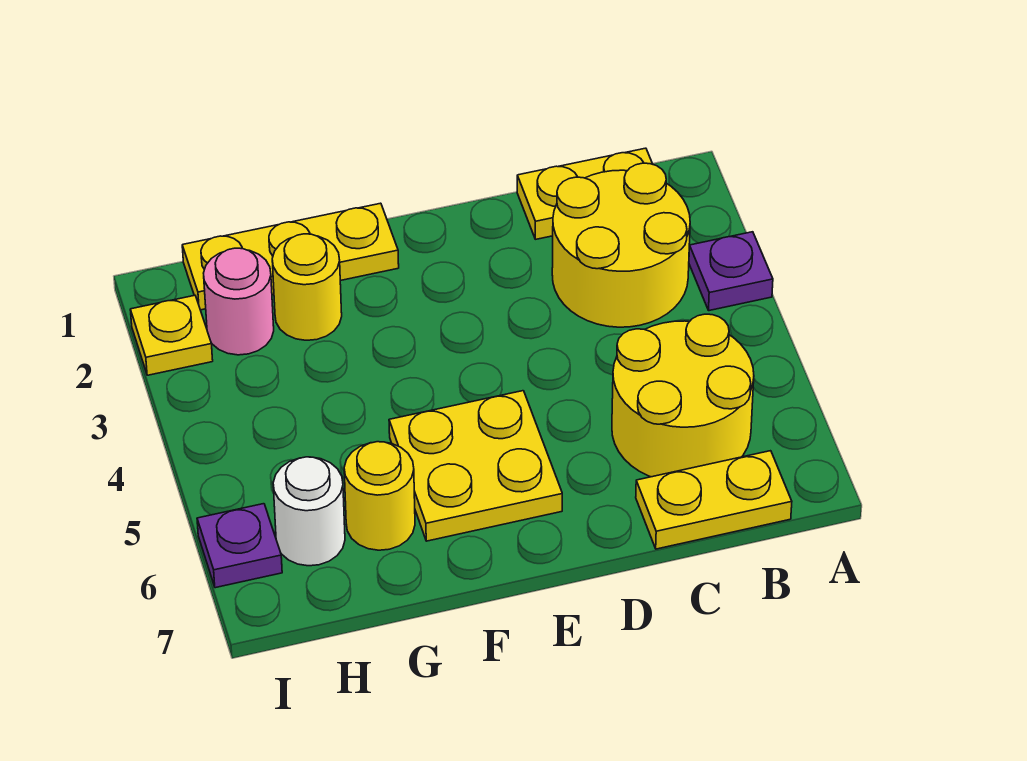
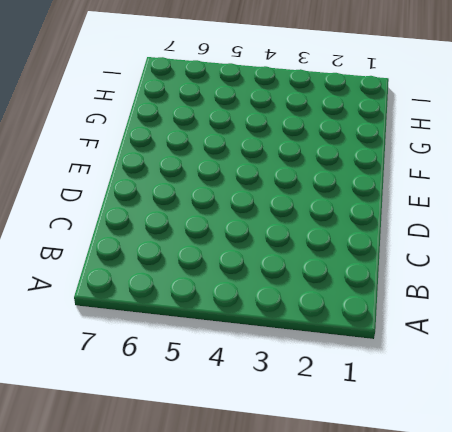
none -> purple 1x1 plate [689,232,773,311]
none -> yellow 1x2 plate [517,148,652,239]
none -> yellow 2x2 round brick [552,163,690,327]

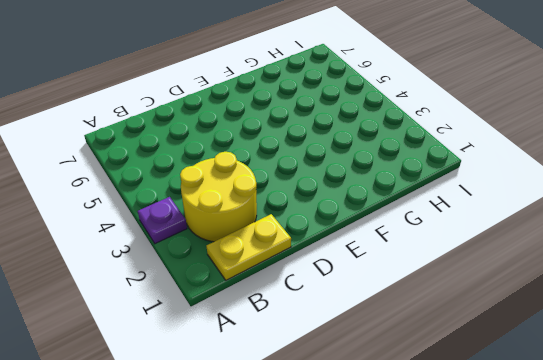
none -> yellow 2x2 round brick [612,314,754,477]
none -> yellow 1x2 plate [636,451,792,549]
none -> yellow 2x2 plate [389,391,562,541]

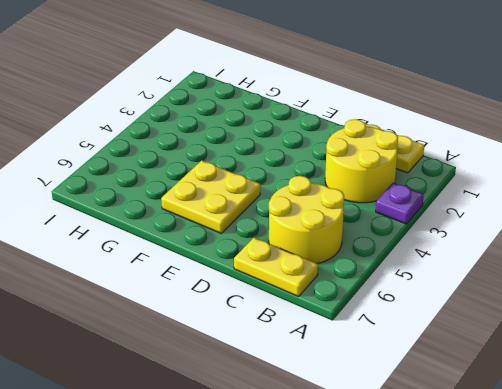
none -> yellow 1x3 plate [182,203,399,310]
none -> yellow 1x1 round brick [272,234,342,340]
none -> yellow 1x1 round brick [344,442,415,550]

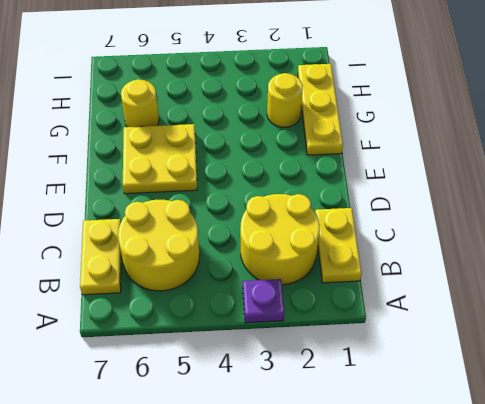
none -> pink 1x1 round brick [204,248,274,355]
none -> white 1x1 round brick [273,457,345,566]
none -> yellow 1x1 plate [130,295,213,375]

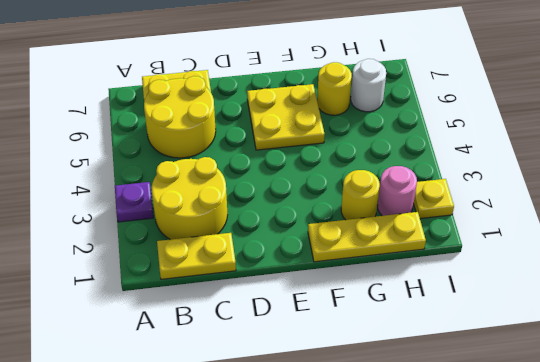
none -> purple 1x1 plate [197,504,282,588]

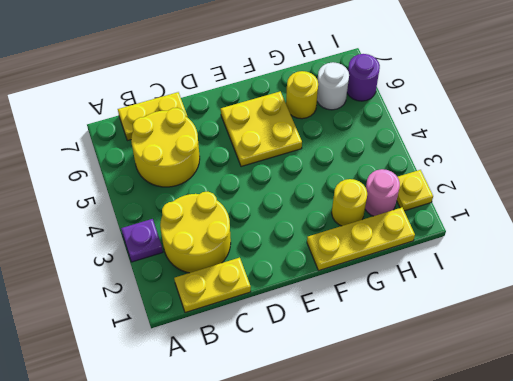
purple 1x1 round brick [347,54,380,101] -> purple 1x1 plate [197,504,282,588]

